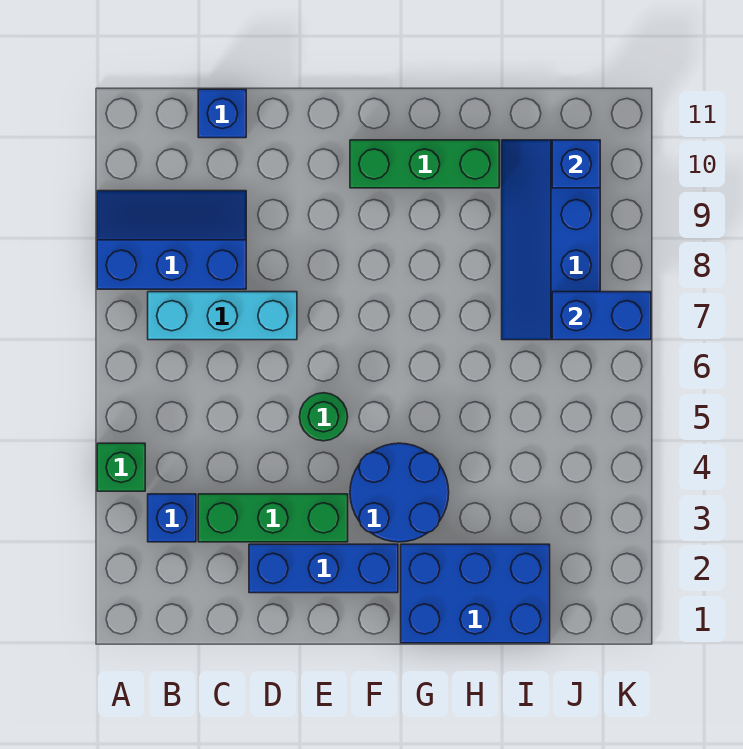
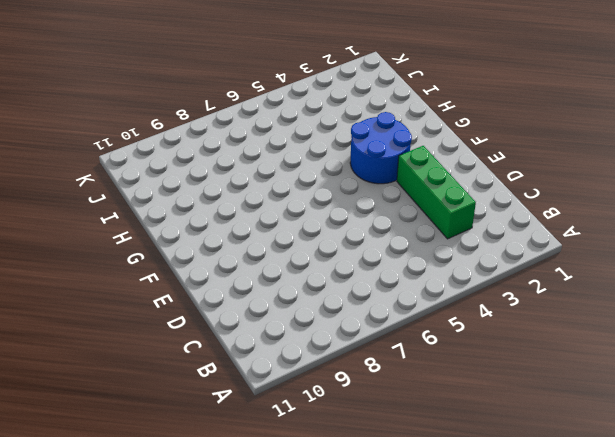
none -> green 1x1 brick [97,443,145,491]
none -> blue 2x3 slope [97,191,246,289]
none -> blue 1x1 brick [148,494,196,542]

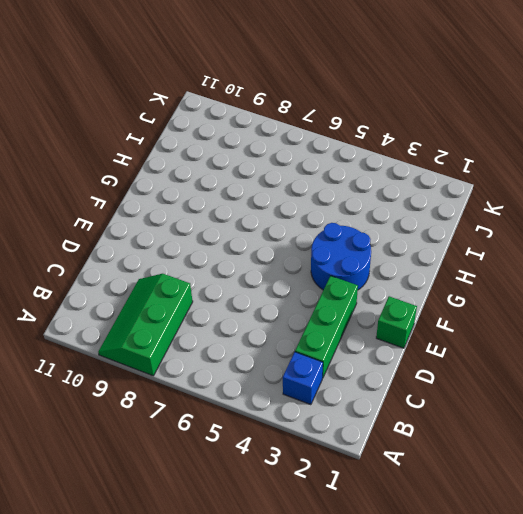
green 2x3 slope [98,274,193,376] -> blue 2x3 slope [97,191,246,289]
green 1x1 brick [376,296,417,348] -> green 1x1 brick moved to [97,443,145,491]
none -> cyan 1x3 brick [148,292,297,340]
none -> blue 1x1 brick [198,89,246,138]
none -> blue 1x3 brick [249,544,398,593]

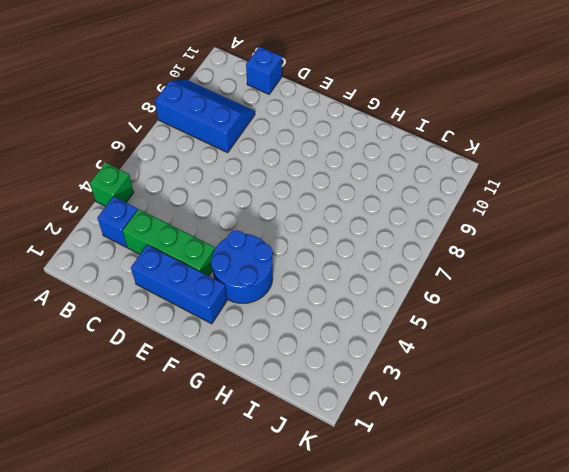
none -> cyan 1x3 brick [148,292,297,340]
none -> green 1x1 round brick [300,393,348,441]
none -> green 1x3 brick [350,140,499,188]

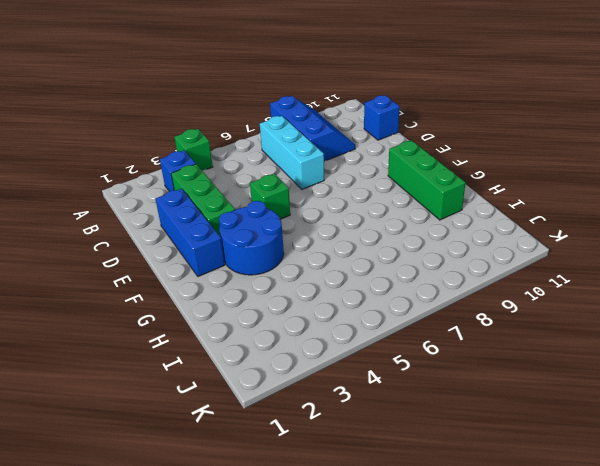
green 1x1 brick [250,174,290,219] -> green 1x1 round brick [300,393,348,441]
none -> blue 2x3 brick [401,544,550,643]
none -> blue 2x4 slope [502,140,600,340]
none -> blue 1x2 brick [552,292,651,340]

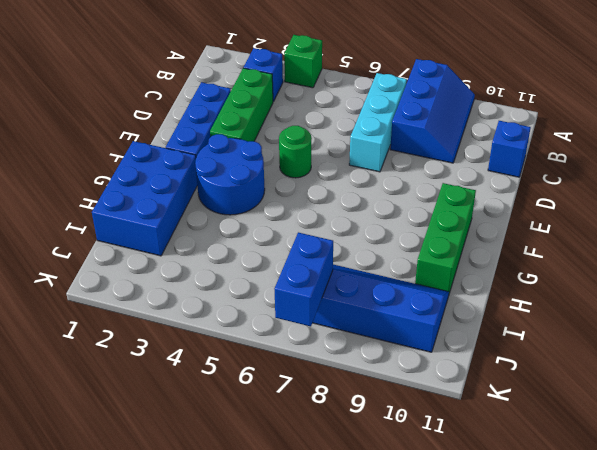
none -> blue 1x1 brick [552,140,600,188]

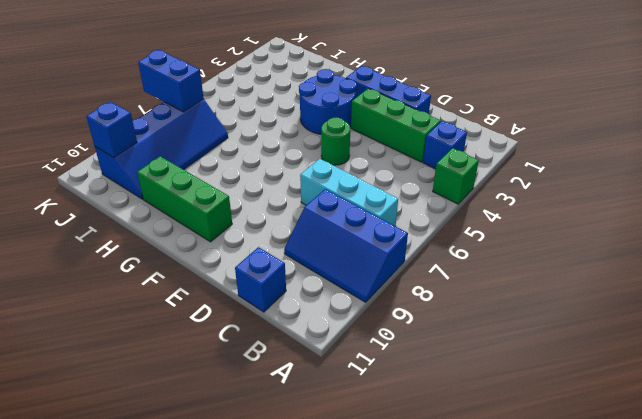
none -> blue 2x3 brick [401,544,550,643]

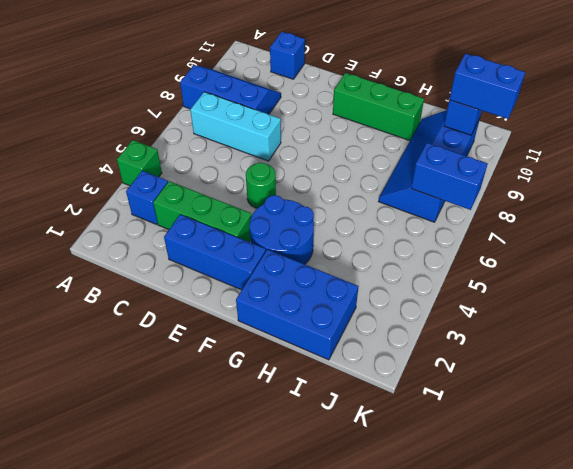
blue 1x2 brick [449,54,525,119] -> none

